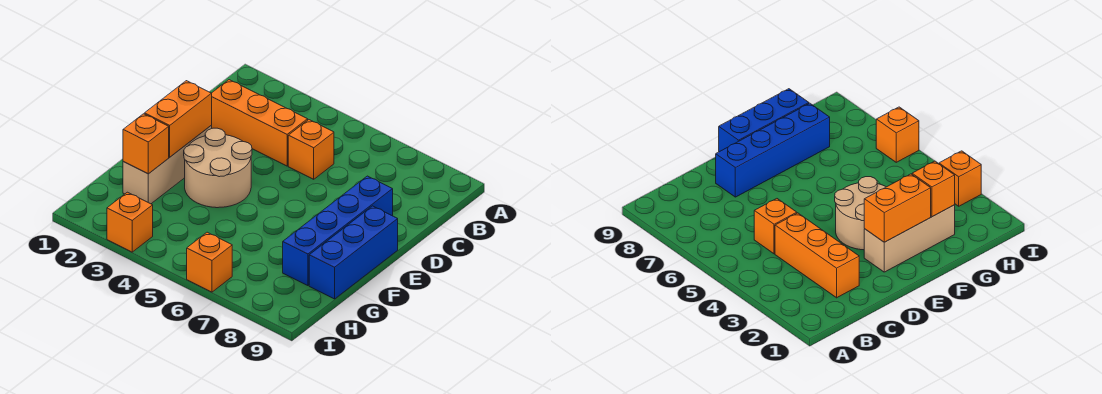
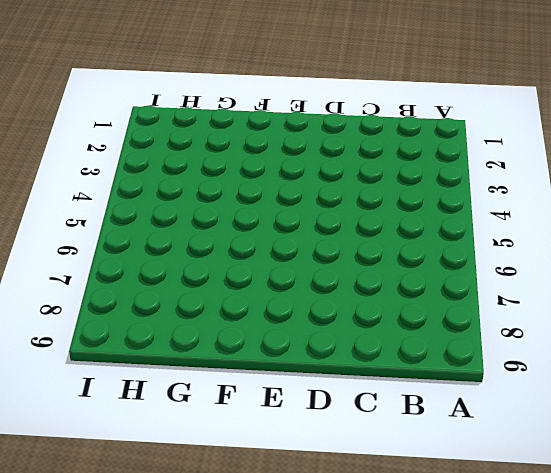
none -> orange 1x3 brick [211,80,308,166]
none -> orange 1x1 brick [288,120,334,179]

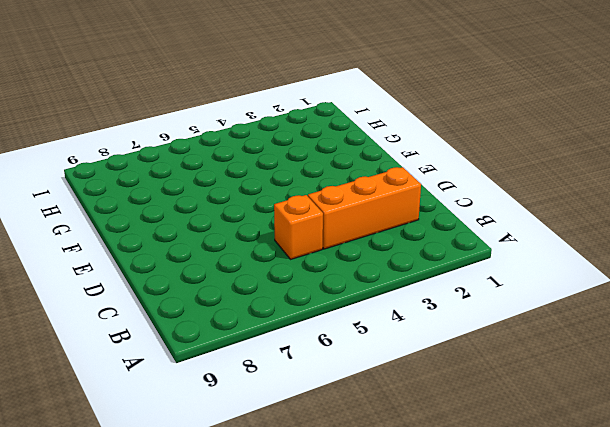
none -> blue 1x4 brick [283,176,393,286]
none -> tan 1x3 brick [123,126,212,204]

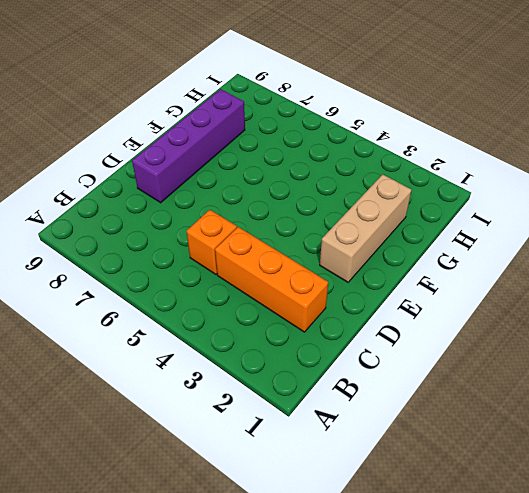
purple 1x4 brick [132,89,245,203] -> blue 1x4 brick [283,176,393,286]
none -> tan 2x2 round brick [184,128,252,208]
none -> blue 1x3 brick [309,206,398,299]

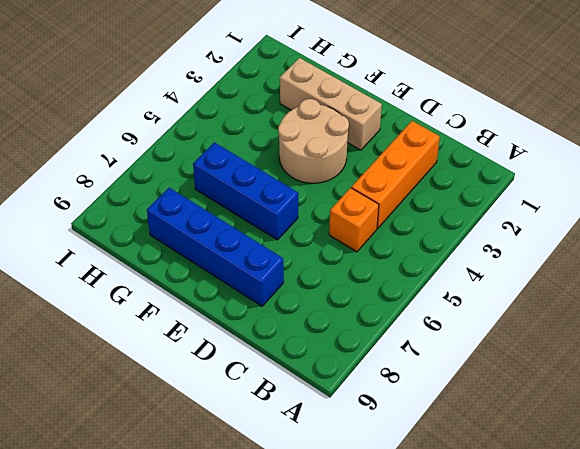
blue 1x3 brick [193,142,298,240] -> blue 1x3 brick moved to [309,206,398,299]
none -> orange 1x1 brick [107,192,153,252]
none -> orange 1x1 brick [187,232,232,292]

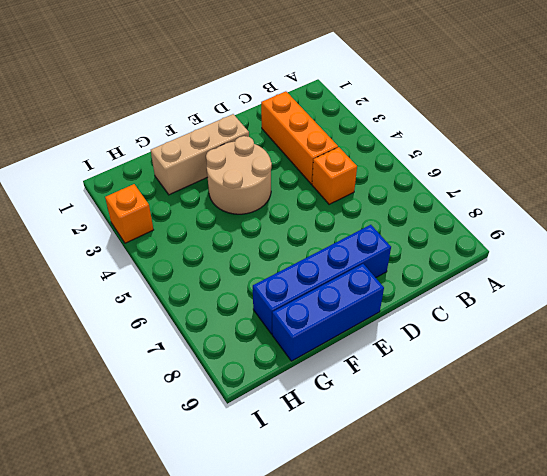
none -> orange 1x1 brick [187,232,232,292]
none -> orange 1x2 brick [145,81,212,157]

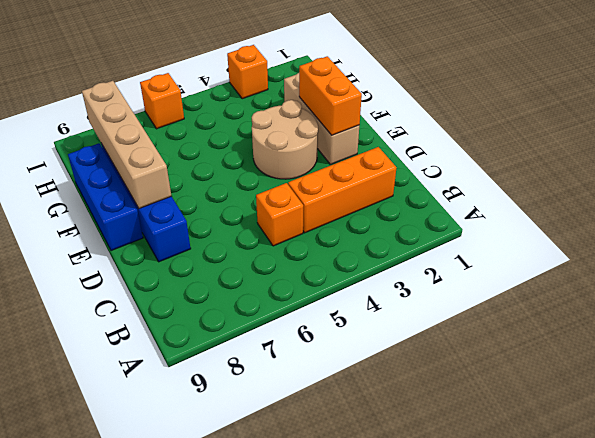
tan 1x4 brick [82,81,171,208] -> none
none -> orange 1x1 brick [123,114,169,174]

